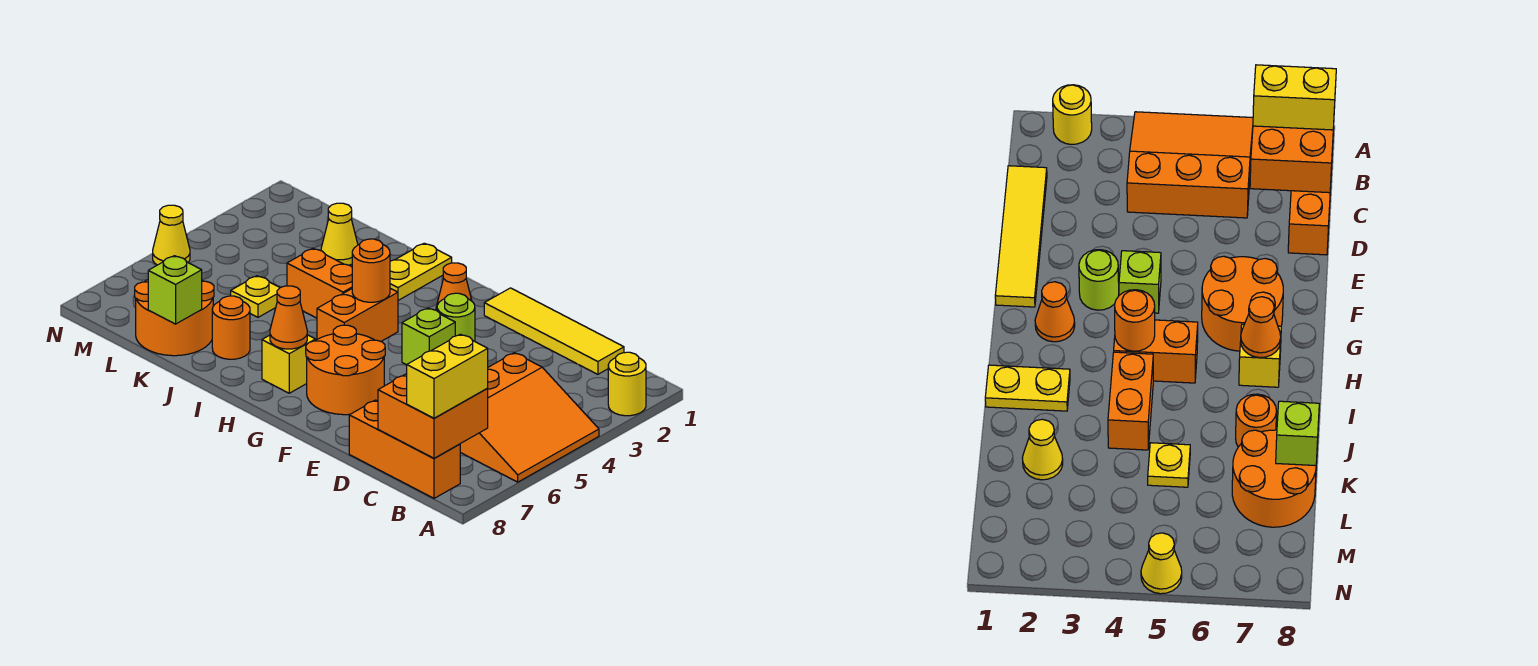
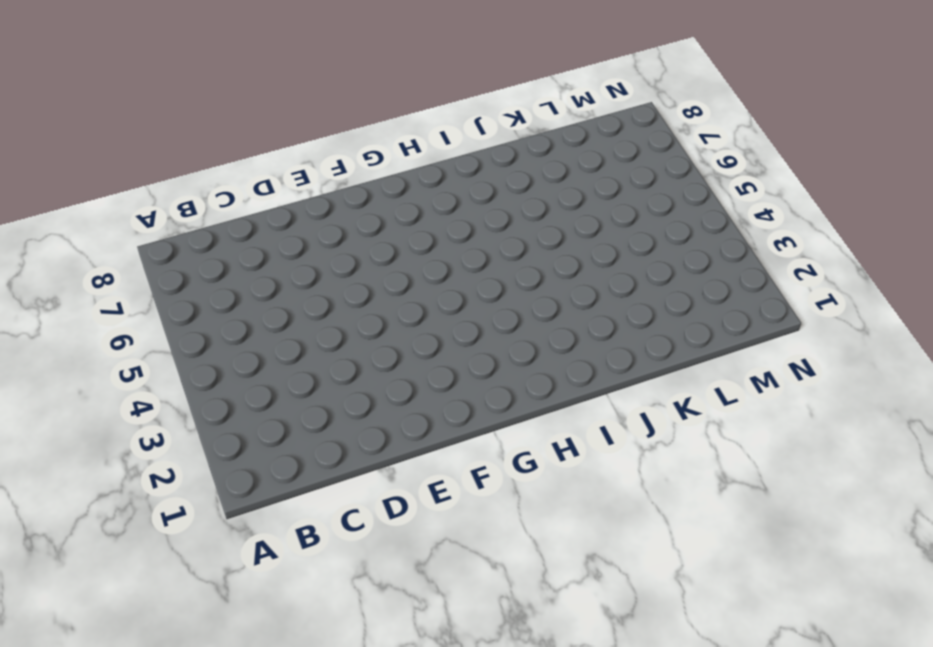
none -> yellow 1x1 round brick [608,352,646,416]
none -> orange 3x3 slope [460,353,599,482]
none -> orange 1x3 brick [349,400,460,498]

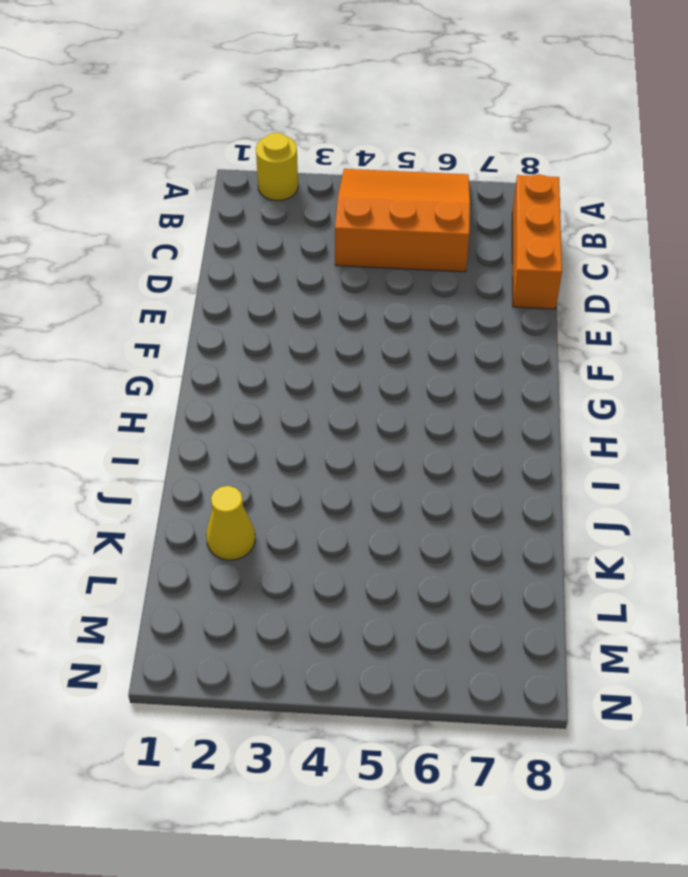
none -> yellow 1x4 tile [484,288,624,374]
none -> lime 1x1 round brick [437,293,475,341]
none -> lime 1x1 brick [402,308,455,365]

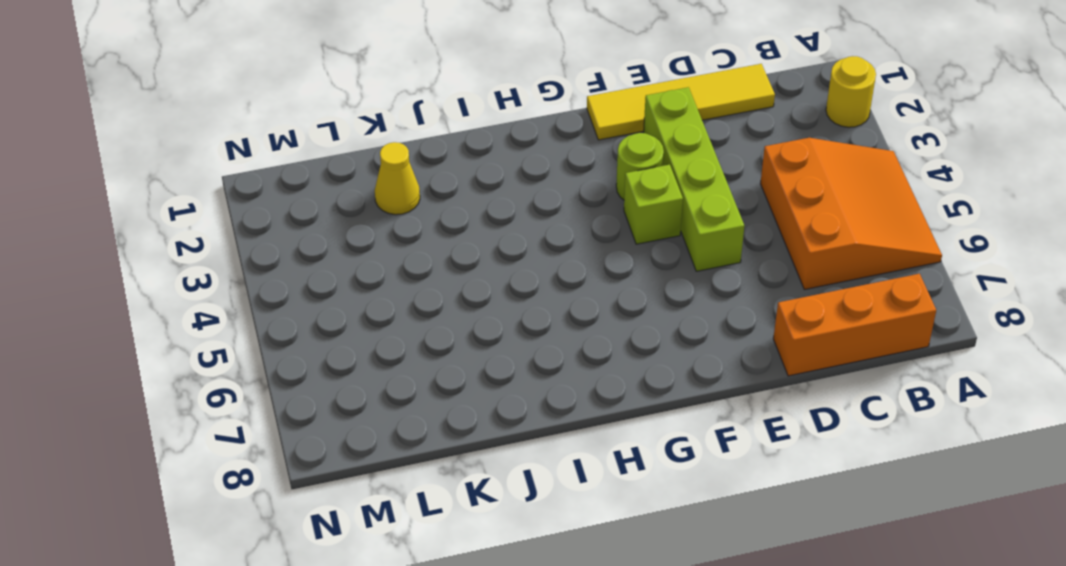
lime 1x4 brick [644,87,744,271] -> none
none -> orange 2x2 round brick [306,325,385,415]
none -> orange 1x1 cone [436,263,472,311]
none -> orange 1x2 brick [317,288,398,341]

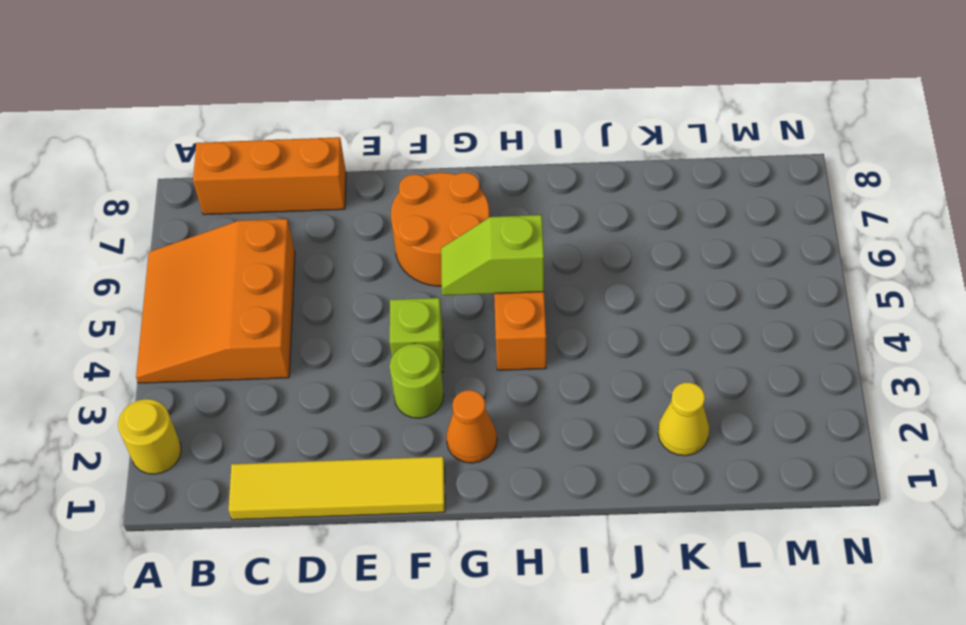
lime 1x2 slope [441,215,544,295] -> none
none -> yellow 1x1 brick [262,335,315,393]
none -> yellow 1x2 plate [390,243,452,300]
none -> orange 1x2 brick [287,248,352,318]

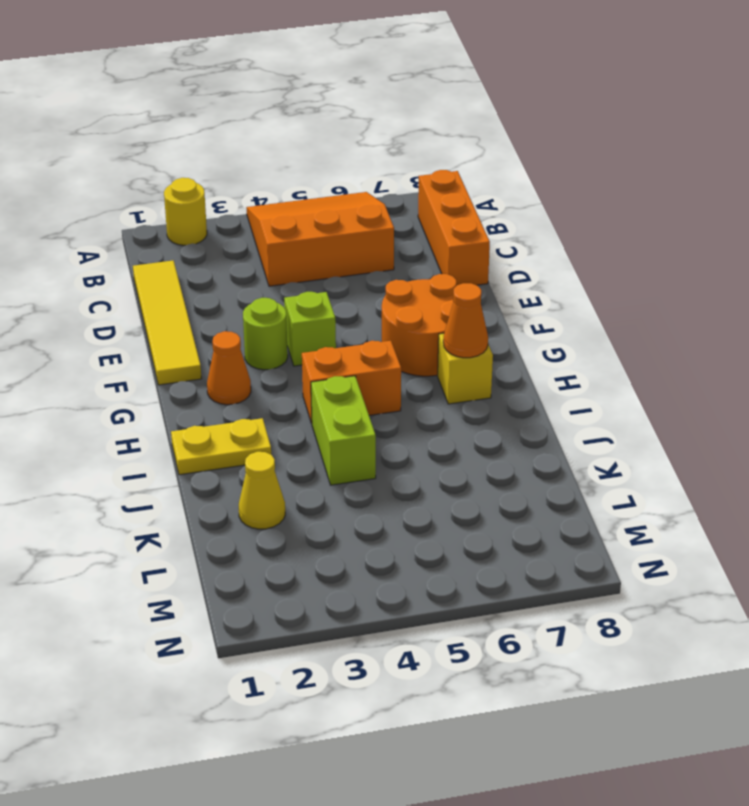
lime 1x2 brick [311,376,376,485] -> orange 1x2 brick [287,248,352,318]
none -> orange 1x1 round brick [212,296,250,359]
none -> yellow 1x1 plate [231,276,280,317]
none -> orange 2x2 round brick [135,280,214,356]

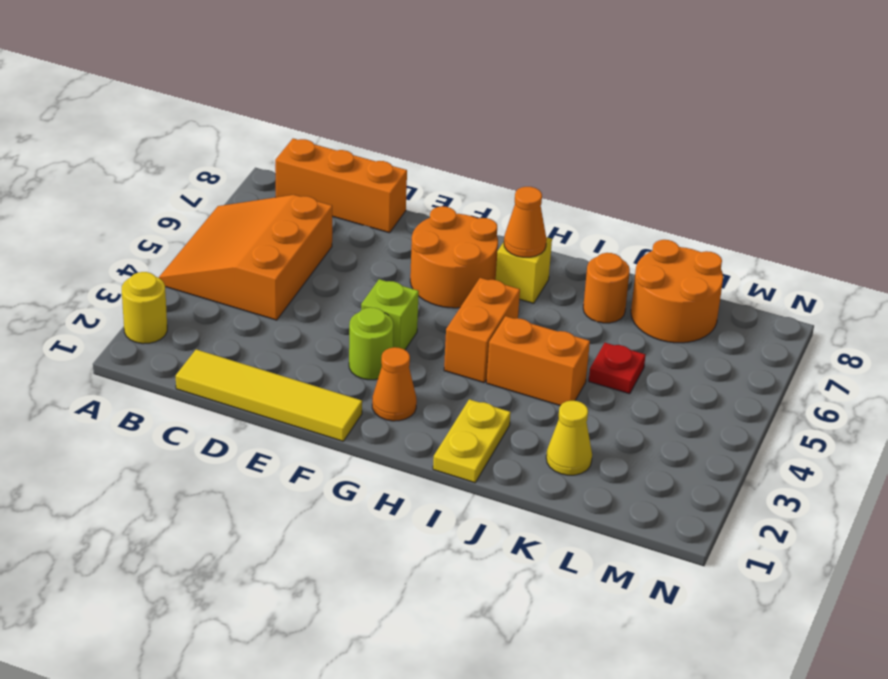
red 1x1 plate [589,343,646,394] -> yellow 1x1 plate [231,276,280,317]
none -> yellow 1x1 cone [153,205,190,265]
none -> orange 2x2 brick [378,374,488,458]
none -> orange 1x1 round brick [352,239,390,302]

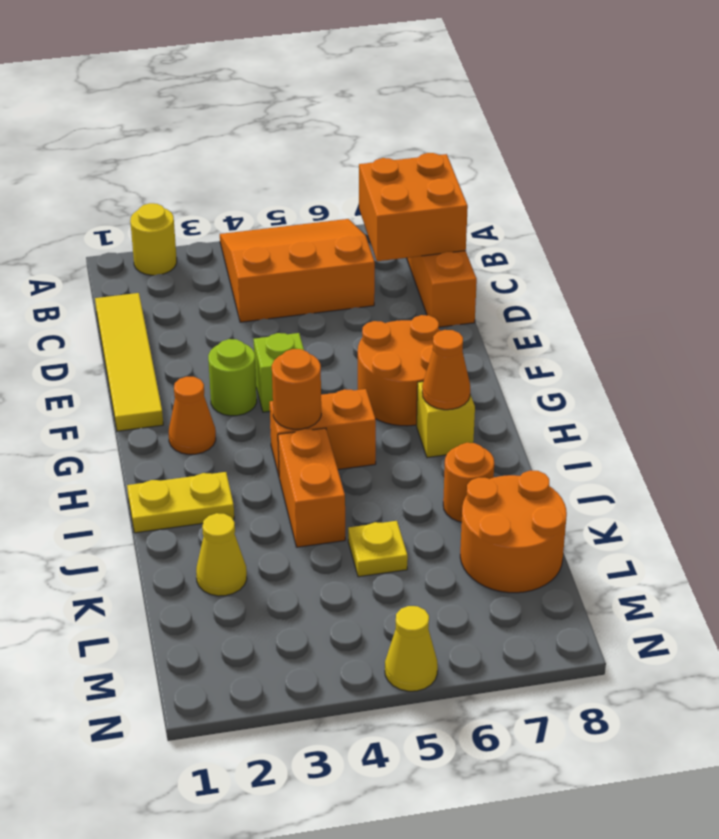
none -> lime 1x1 brick [148,256,202,324]
none -> yellow 1x2 brick [407,334,488,418]

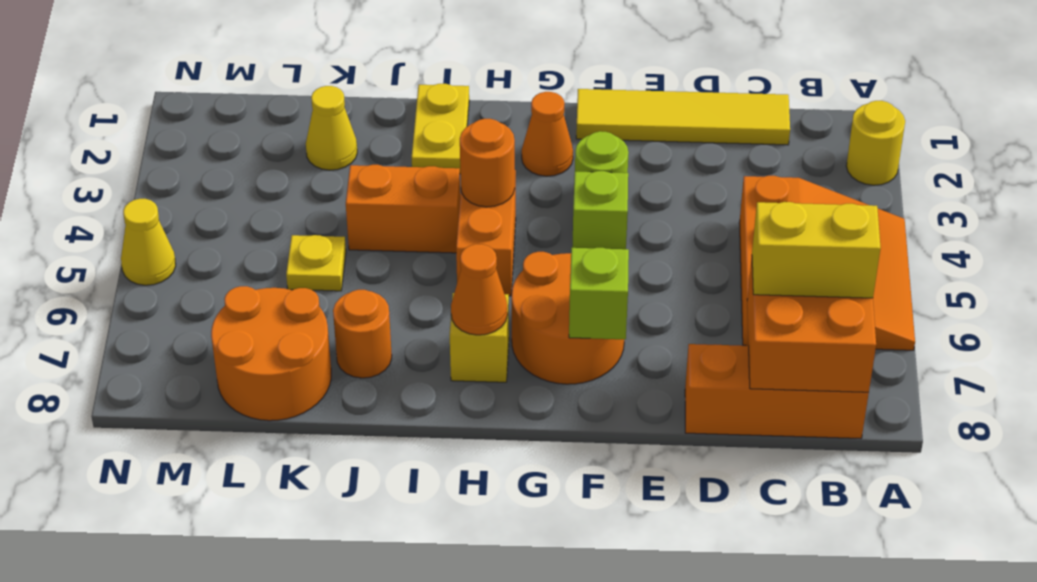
yellow 1x2 brick [752,202,881,298] -> yellow 1x2 brick turned to [407,334,488,418]
lime 1x1 brick [569,248,629,339] -> lime 1x1 brick moved to [148,256,202,324]

